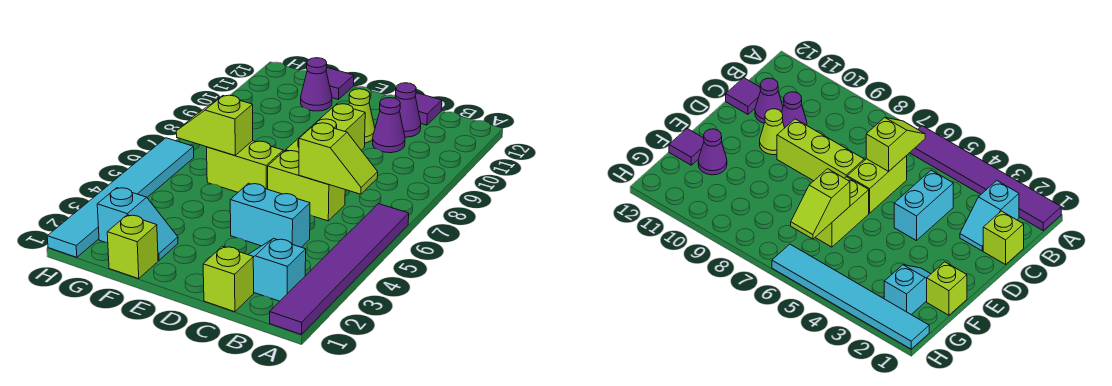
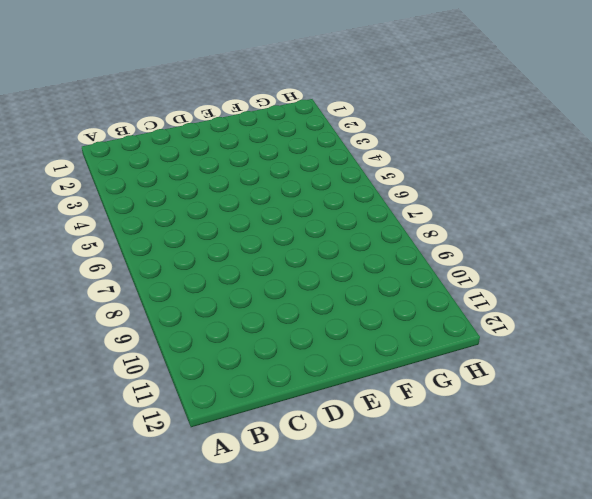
none -> purple 1x6 tile [270,204,409,335]
none -> cyan 1x2 slope [248,238,306,301]
none -> lime 1x1 brick [203,246,254,312]

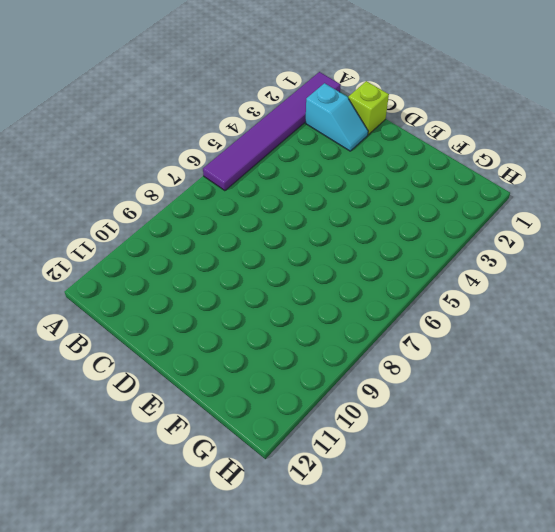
none -> cyan 1x2 brick [230,183,310,247]
none -> lime 1x2 brick [268,150,345,221]
none -> purple 1x1 cone [373,98,405,153]

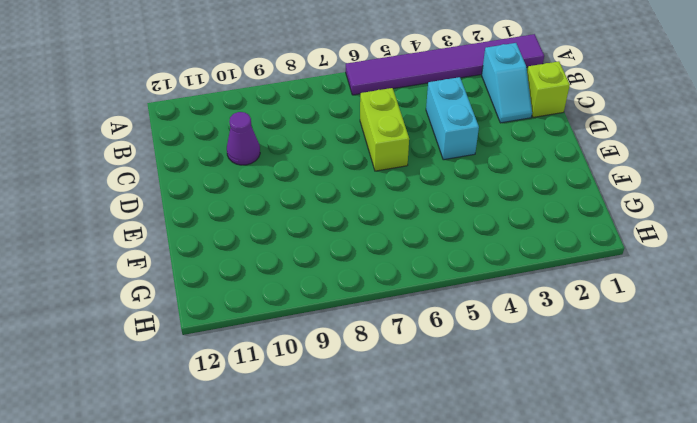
none -> purple 1x1 cone [395,83,421,137]
none -> purple 1x1 tile [415,93,442,125]
none -> lime 1x3 brick [286,104,365,152]

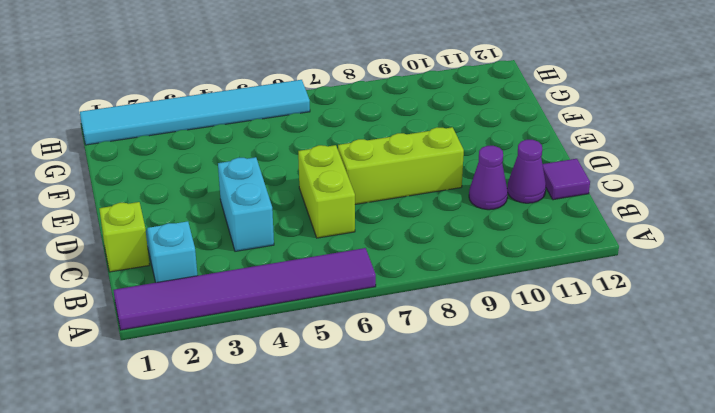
none -> lime 1x1 cone [349,89,375,143]
none -> lime 1x2 brick [207,141,283,192]
none -> lime 1x1 brick [107,215,158,279]

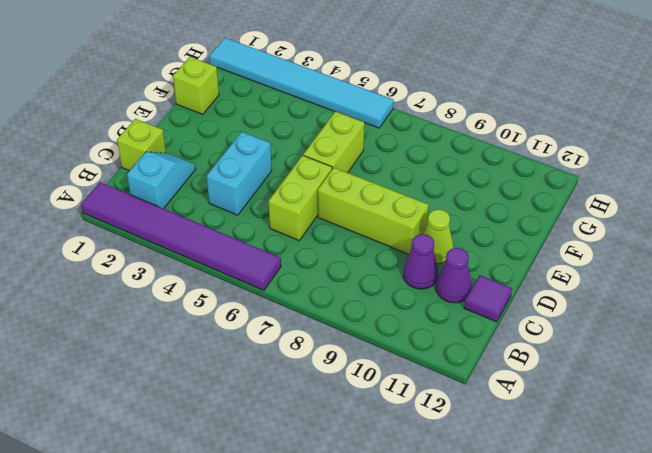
none -> cyan 1x2 slope [97,188,178,260]
none -> purple 1x1 cone [301,58,332,111]
none -> purple 1x1 tile [326,68,354,100]

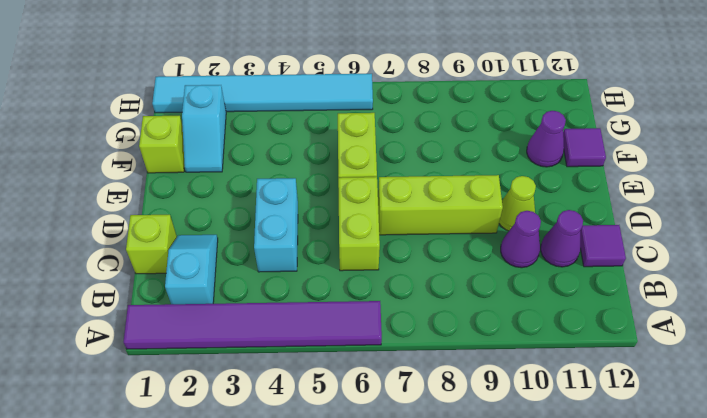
none -> lime 1x2 slope [299,123,378,194]
none -> lime 1x2 slope [176,95,253,155]

